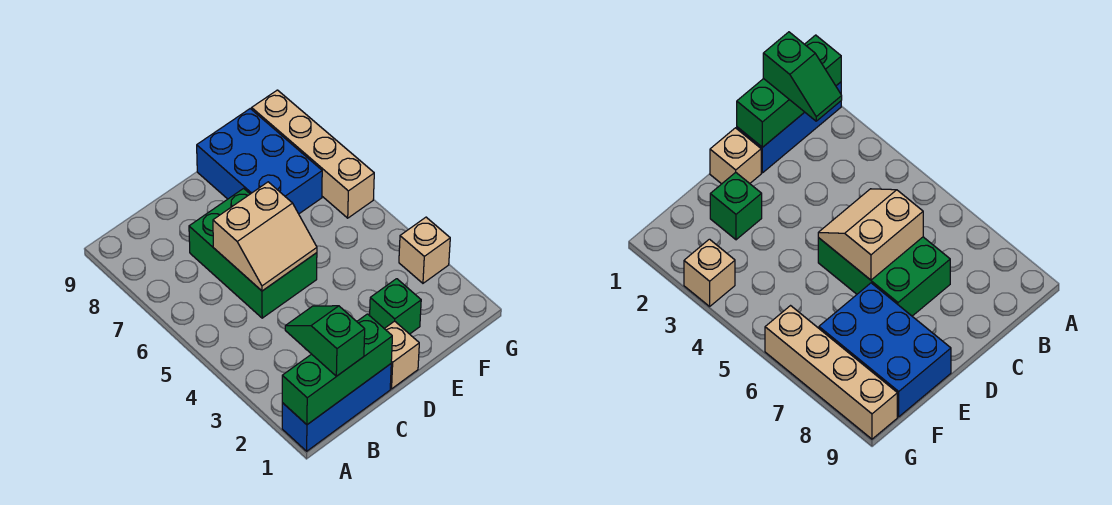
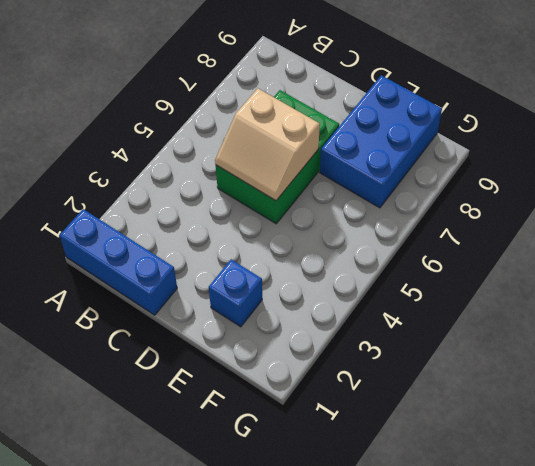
blue 1x1 brick [209,259,262,327] -> green 1x1 brick [370,279,421,334]
none -> tan 1x1 brick [384,321,419,389]
none -> tan 1x1 brick [399,217,450,283]

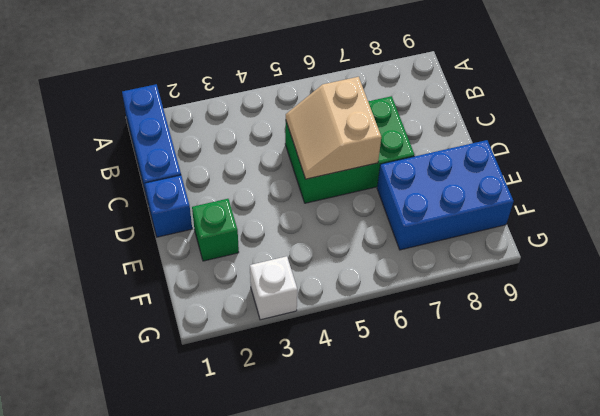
blue 1x1 brick [145,175,192,237] -> tan 1x1 brick [384,321,419,389]
white 1x1 brick [250,256,297,320] -> tan 1x1 brick [399,217,450,283]
none -> tan 1x4 brick [252,90,374,218]
none -> green 1x3 brick [282,314,392,425]

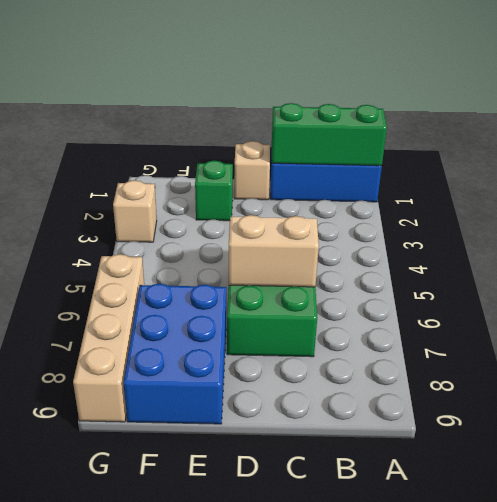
none -> green 1x2 slope [285,306,365,376]

